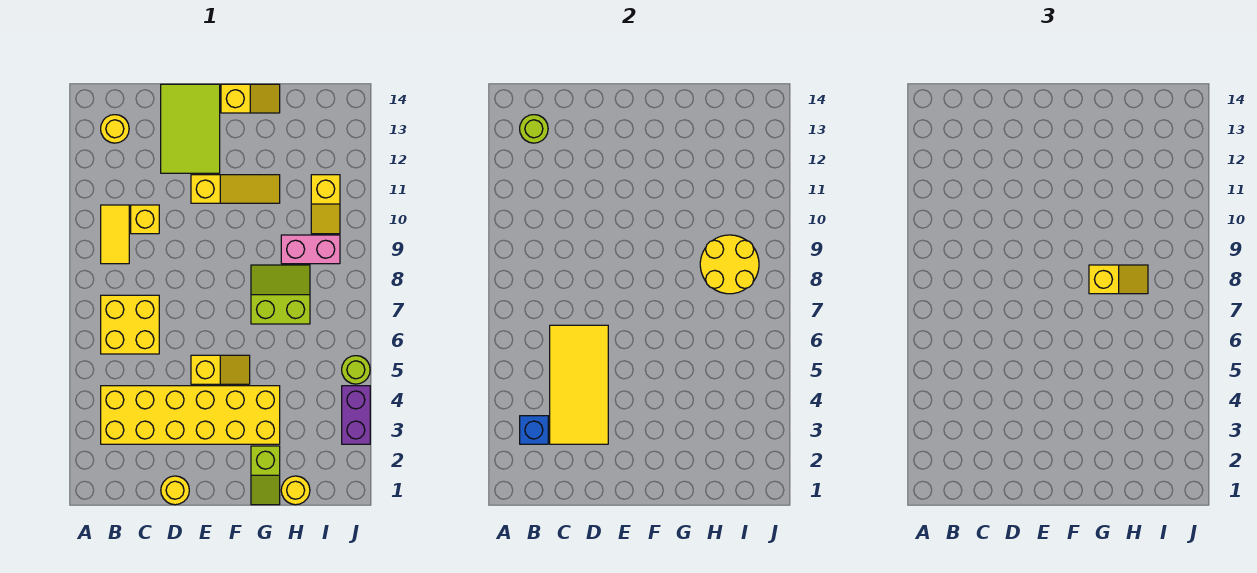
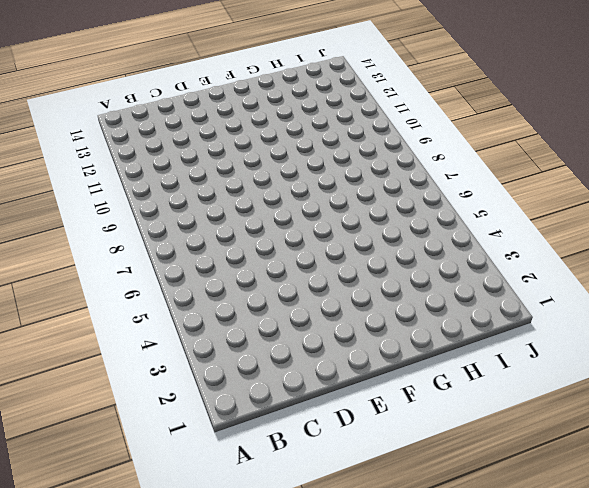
none -> yellow 2x6 brick [101,386,280,444]
none -> yellow 2x2 brick [101,295,159,354]
none -> yellow 1x2 tile [101,205,129,264]

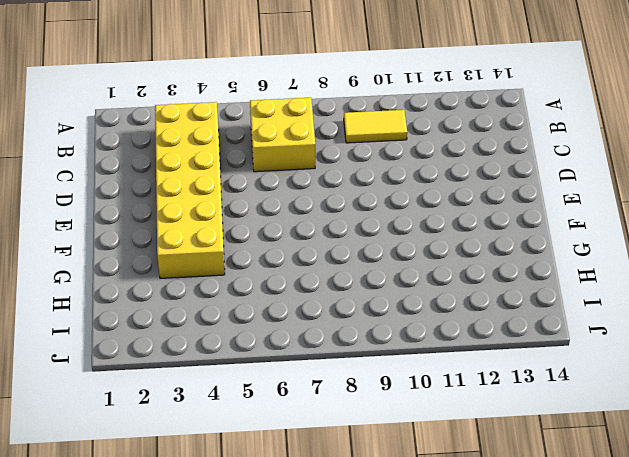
none -> yellow 1x1 round brick [101,115,129,143]
none -> yellow 1x1 brick [131,205,159,234]
none -> yellow 1x1 round brick [161,476,189,505]

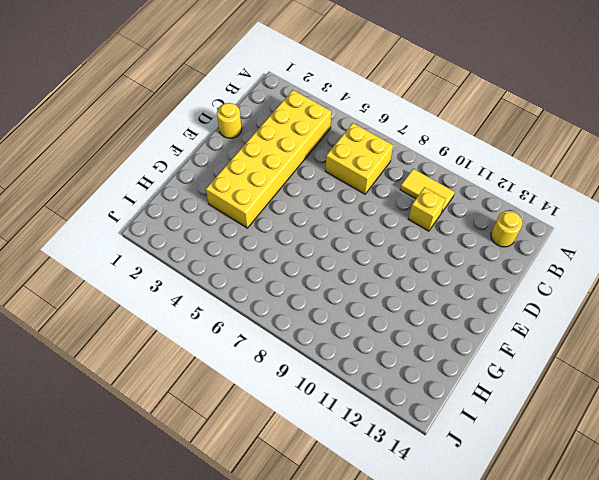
none -> lime 2x3 tile [161,84,220,173]
none -> yellow 1x2 slope [191,355,250,384]
none -> yellow 1x3 slope [191,175,280,203]

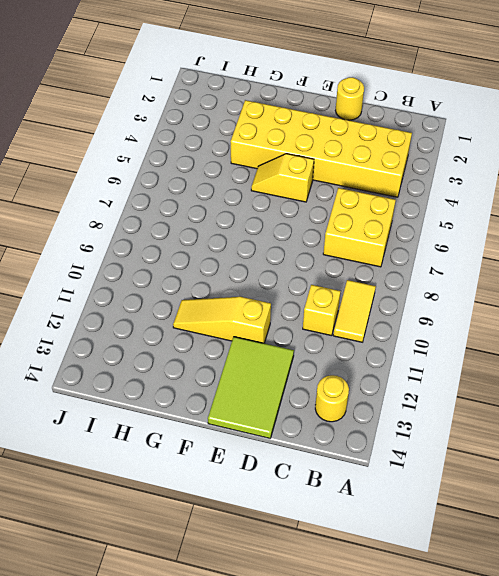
none -> yellow 1x2 slope [221,84,280,113]
none -> lime 1x2 slope [251,446,280,505]
none -> lime 2x2 slope [251,265,310,324]

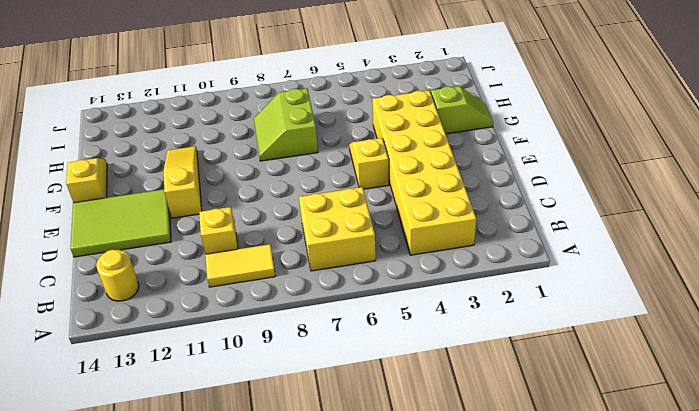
none -> yellow 1x1 round brick [161,476,189,505]
none -> yellow 1x1 round brick [281,476,310,505]
none -> pink 1x2 brick [281,235,340,264]

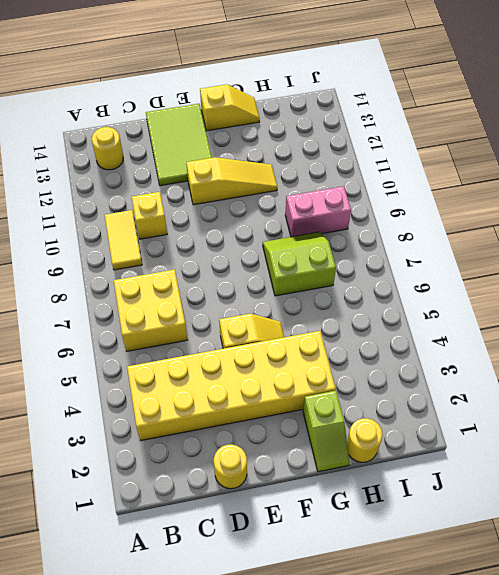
none -> yellow 1x2 slope [311,175,340,234]
none -> purple 1x2 brick [342,386,370,444]
none -> lime 1x1 round brick [342,356,370,384]

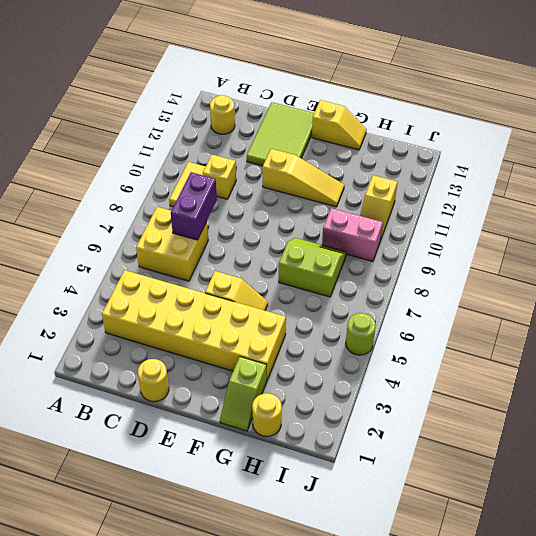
purple 1x2 brick [171,172,217,240] -> purple 1x2 brick moved to [342,386,370,444]
none -> blue 1x1 brick [520,416,548,444]
none -> lime 1x1 round brick [520,115,548,143]
none -> yellow 2x4 tile [550,325,608,444]

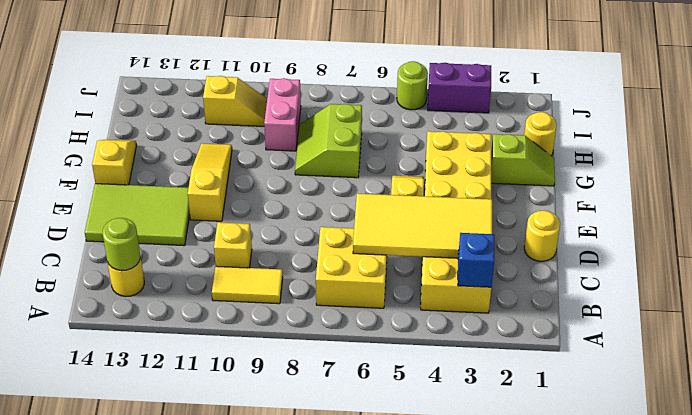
none -> yellow 2x2 round brick [700,235,759,294]
none -> yellow 1x2 slope [1089,265,1148,294]

